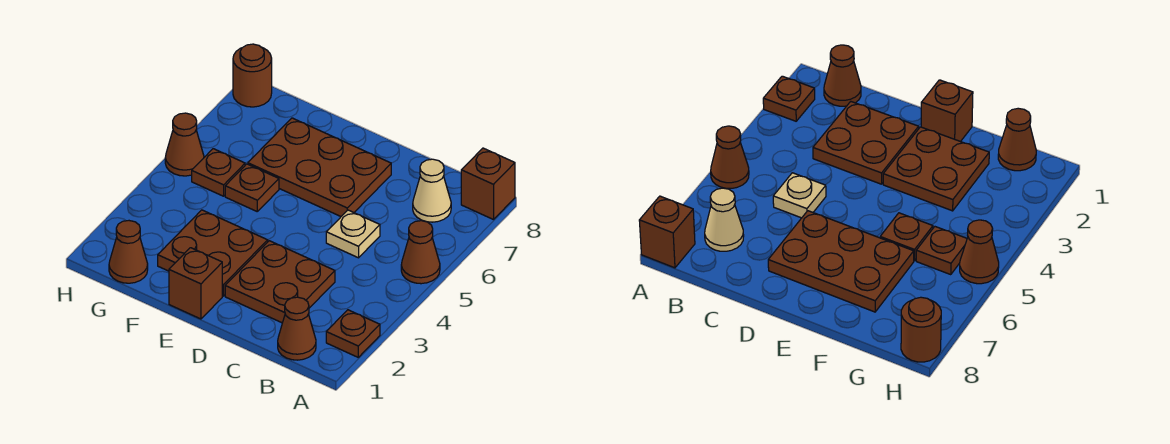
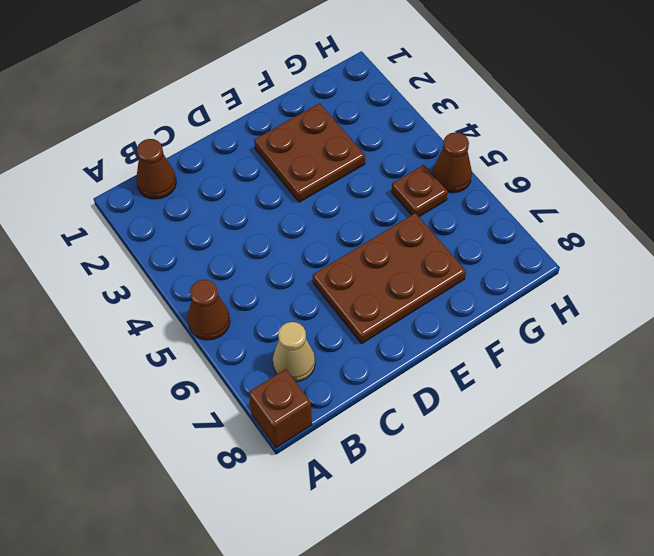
none -> brown 1x1 plate [326,310,380,357]
none -> brown 2x2 plate [225,241,335,323]
none -> tan 1x1 plate [326,210,380,258]

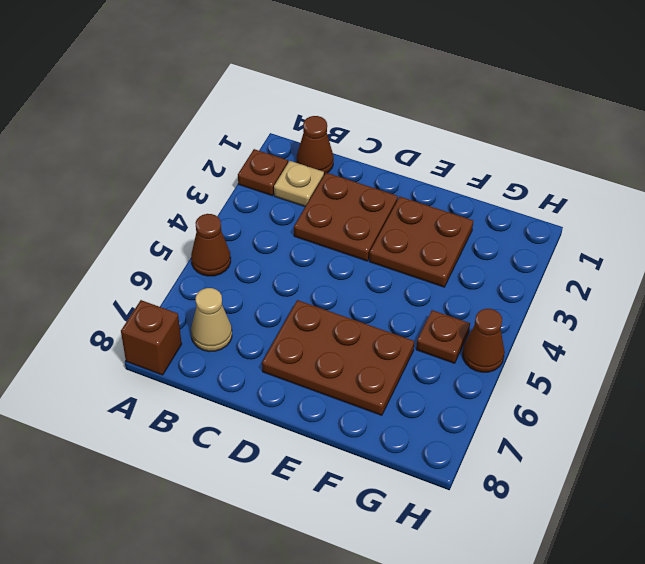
tan 1x1 plate [274,161,324,207] -> tan 1x1 plate moved to [326,210,380,258]
none -> brown 1x1 brick [169,248,222,319]
none -> brown 1x1 plate [225,164,279,211]
none -> brown 1x1 cone [109,221,148,283]

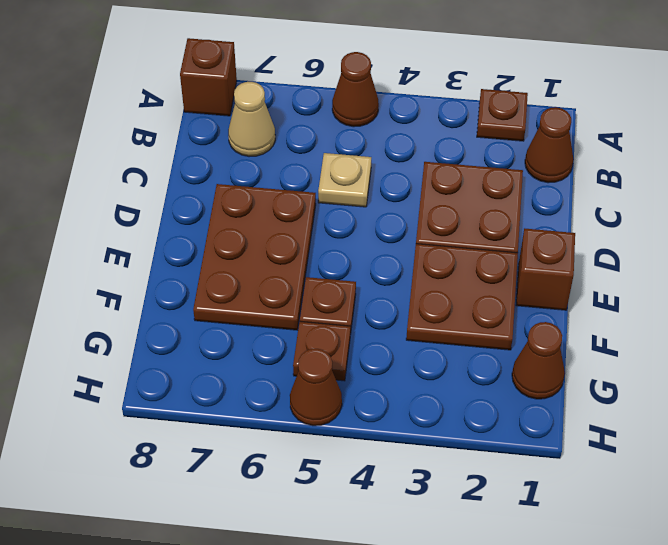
none -> brown 1x1 round brick [233,44,272,107]

